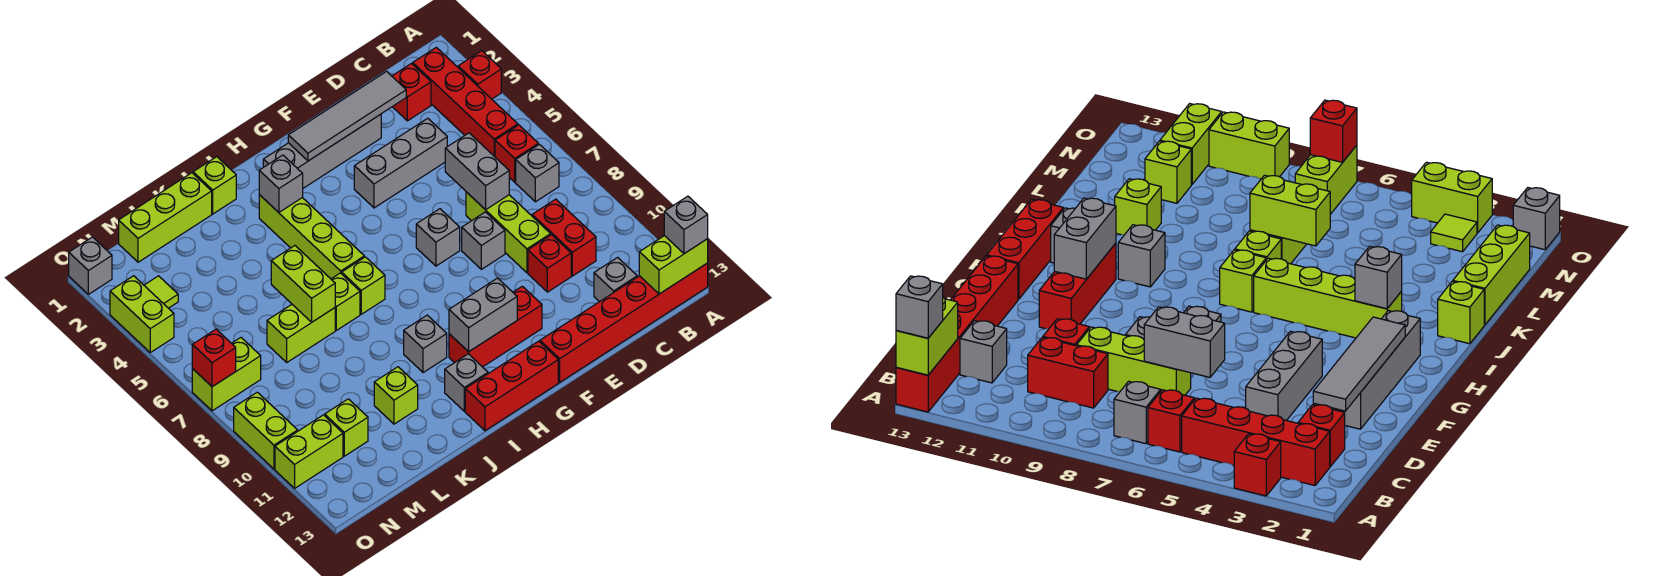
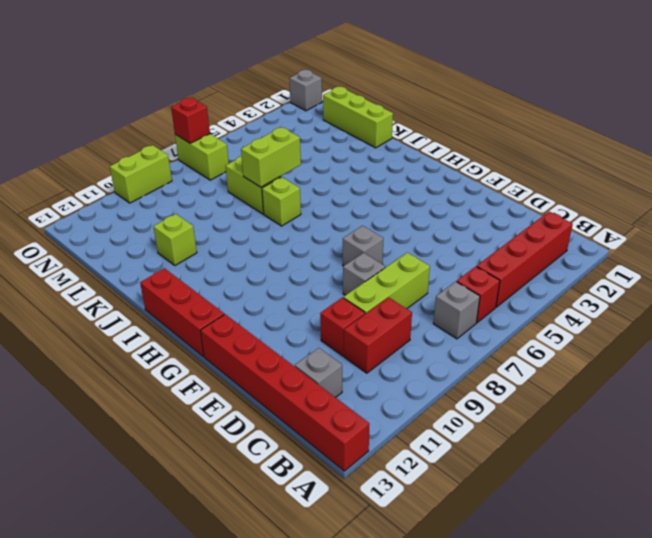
none -> red 1x1 brick [458,51,501,99]
none -> red 1x1 brick [392,64,431,121]
none -> grey 1x3 brick [354,118,447,208]
none -> grey 1x4 brick [263,114,381,188]

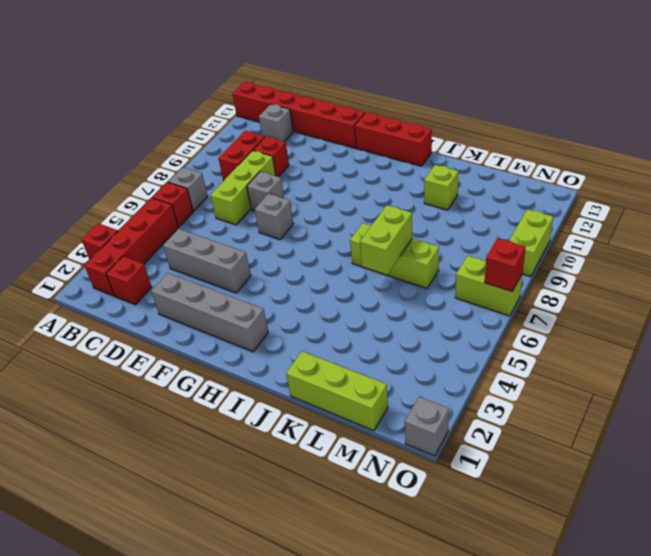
none -> red 1x3 brick [449,286,542,367]
none -> lime 1x4 brick [259,195,364,279]
none -> lime 1x1 brick [342,257,385,314]
none -> grey 1x1 brick [404,315,447,373]

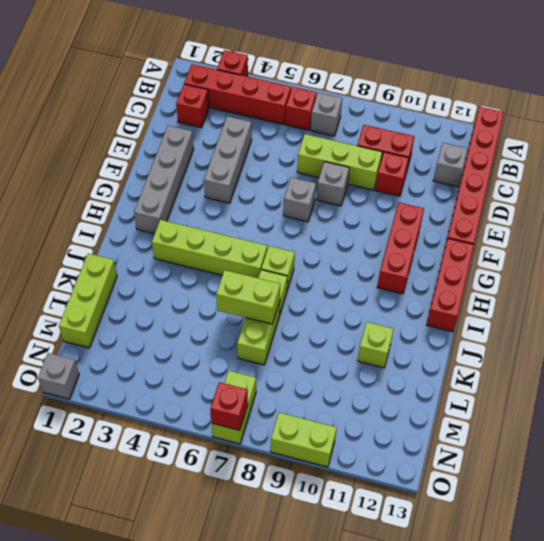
none -> grey 1x1 brick [404,315,447,373]
none -> grey 1x1 brick [445,354,488,411]
none -> lime 1x1 brick [193,157,236,214]
none -> lime 1x1 brick [325,399,368,456]

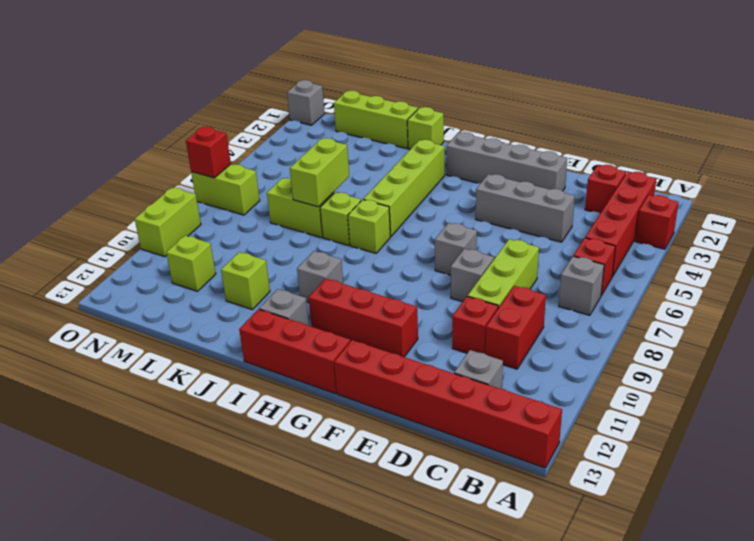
none -> lime 1x1 tile [144,276,178,308]
none -> lime 1x2 brick [275,415,343,488]
none -> lime 1x2 brick [110,276,174,352]
none -> lime 1x2 brick [639,236,708,294]

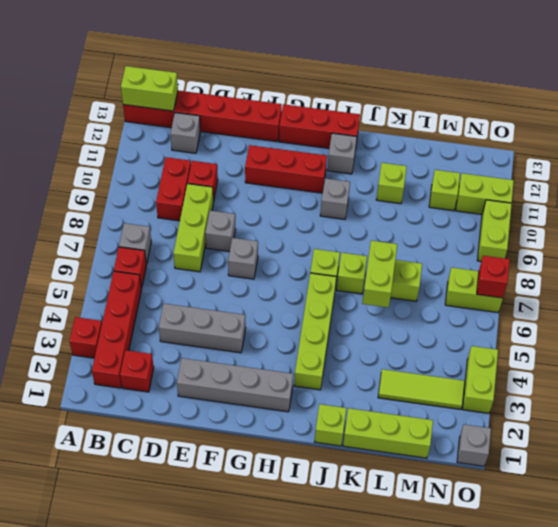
lime 1x3 tile [378,369,465,409] -> lime 1x1 tile [144,276,178,308]
none -> grey 1x4 tile [288,71,406,161]
none -> grey 1x2 brick [445,133,509,210]
none -> grey 1x2 brick [449,278,517,352]
none -> grey 1x1 brick [259,155,303,212]

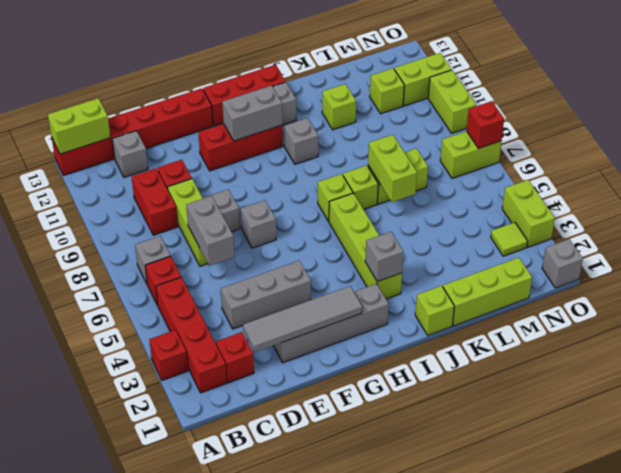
none -> grey 1x1 brick [664,196,708,254]

